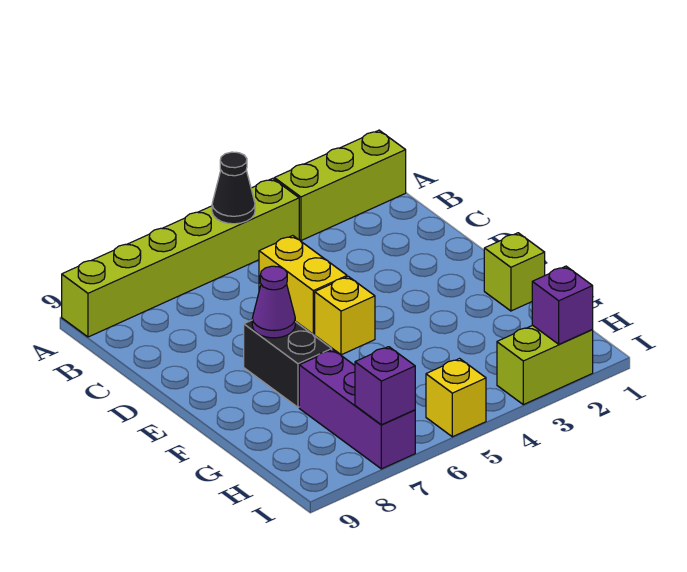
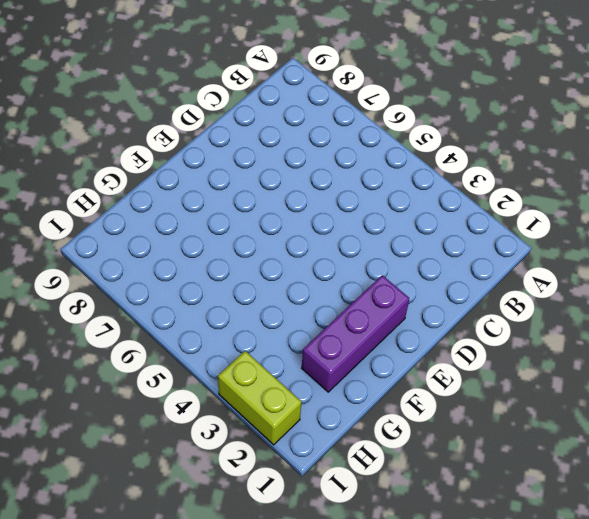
purple 1x3 brick [302,275,410,392] -> purple 1x3 brick moved to [299,350,415,469]
none -> lime 1x3 brick [274,130,406,241]
none -> lime 1x6 brick [62,178,299,337]
none -> yellow 1x2 brick [259,236,347,334]

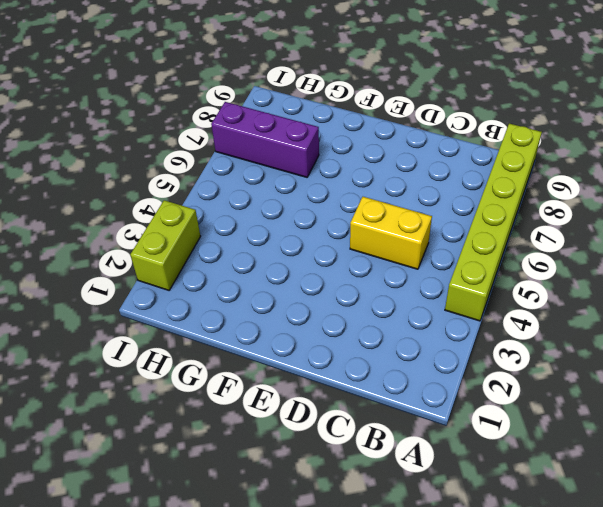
none -> lime 1x3 brick [274,130,406,241]
none -> yellow 1x1 brick [315,277,375,355]
none -> black 1x2 brick [244,320,332,407]

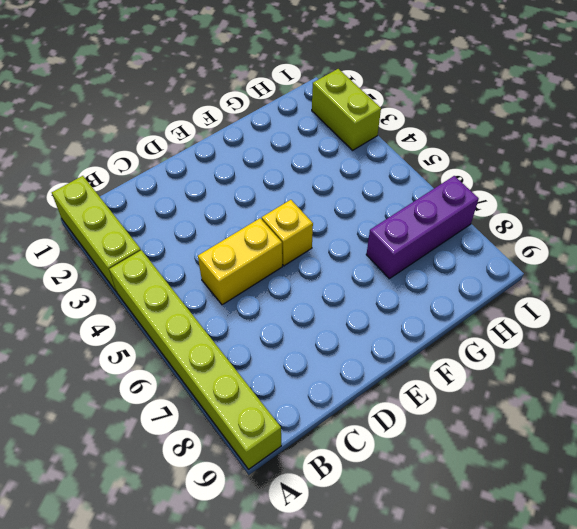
none -> black 1x2 brick [244,320,332,407]
none -> lime 1x1 brick [484,233,545,311]
none -> yellow 1x1 brick [426,359,486,437]

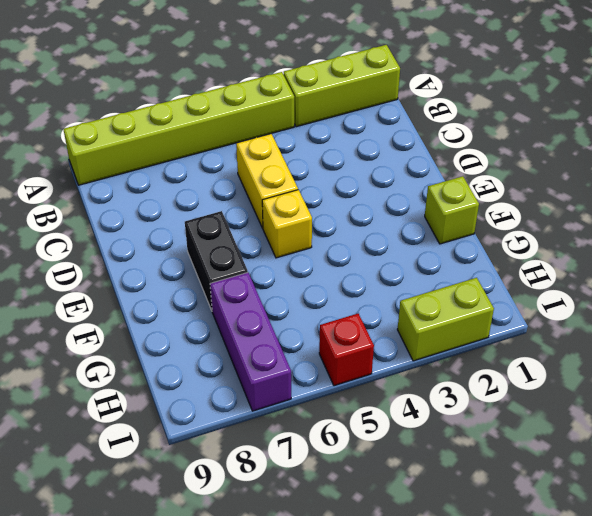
red 1x1 brick [319,314,374,386] -> yellow 1x1 brick [426,359,486,437]
none -> black 1x1 cone [212,152,255,224]
none -> purple 1x1 cone [252,266,295,338]
none -> purple 1x1 brick [532,266,593,344]

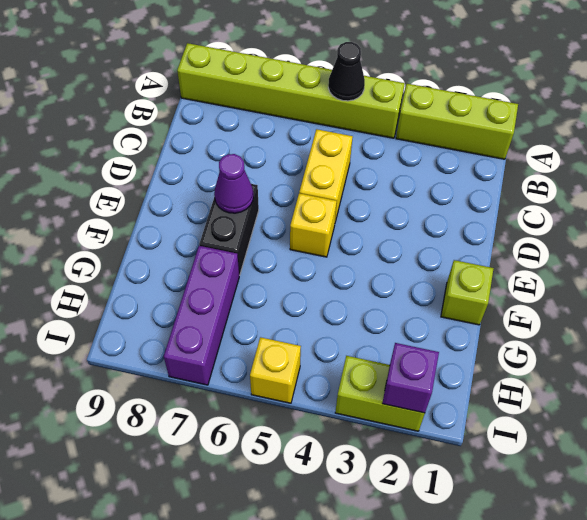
none -> purple 1x1 brick [355,347,415,425]

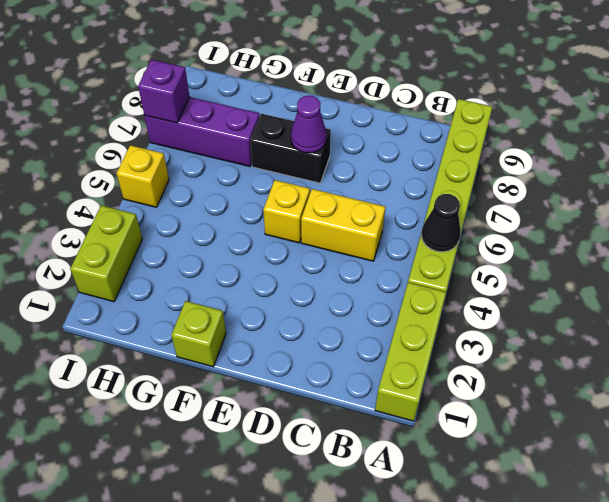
none -> purple 1x1 brick [532,266,593,344]

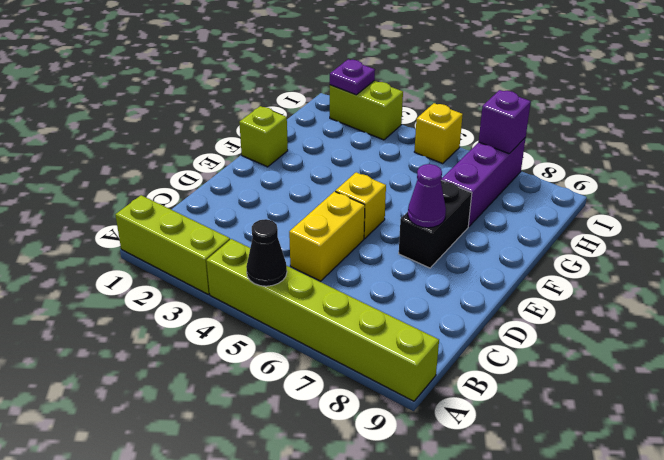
purple 1x1 plate [330,59,375,95] -> purple 1x1 brick [532,266,593,344]

